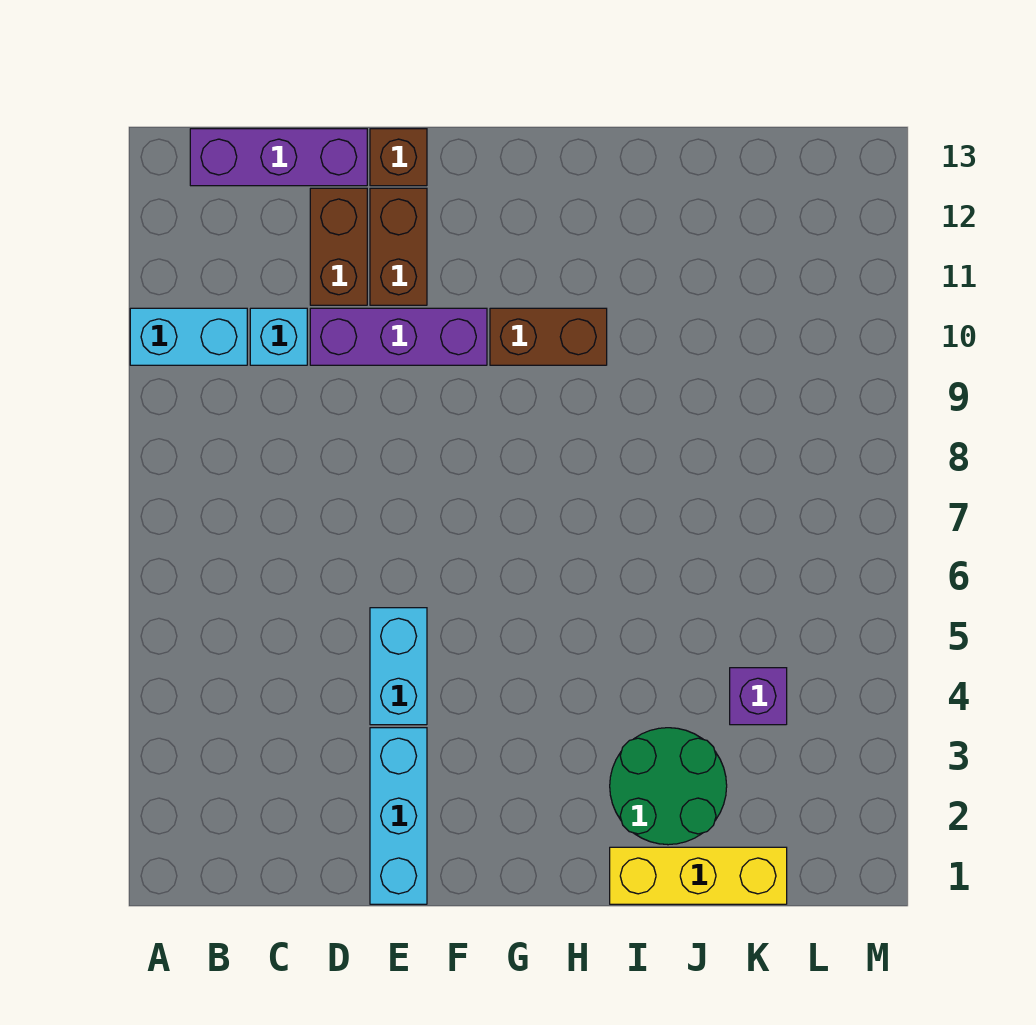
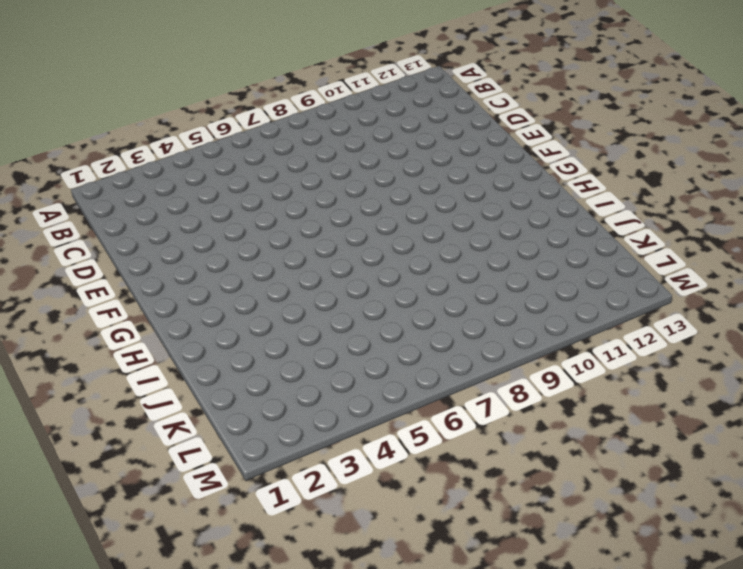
none -> cyan 1x2 brick [130,308,247,365]
none -> purple 1x3 brick [190,129,367,186]
none -> cyan 1x1 brick [250,308,307,365]

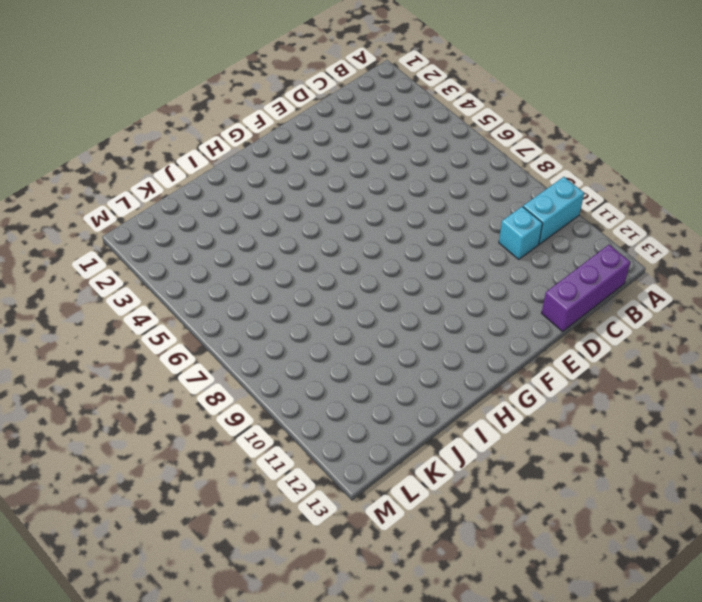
none -> purple 1x3 brick [310,308,487,365]
none -> brown 1x2 brick [310,188,367,305]
none -> cyan 1x3 brick [370,728,427,904]

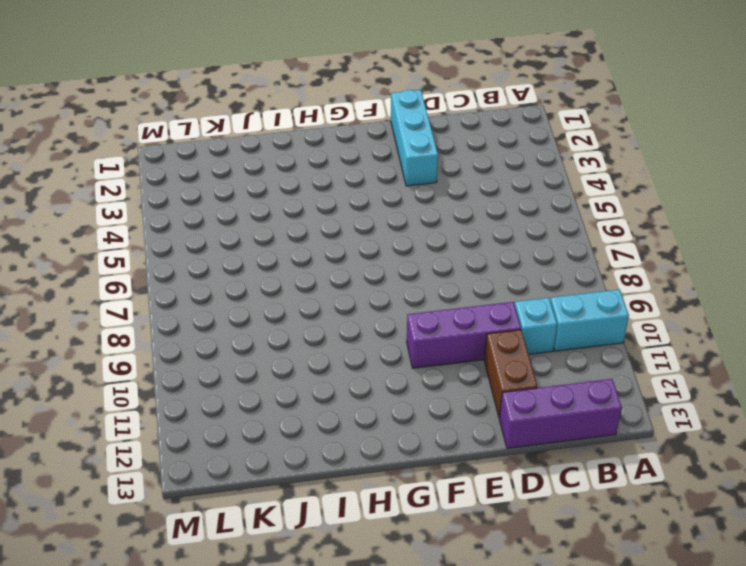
none -> cyan 1x2 brick [370,608,427,725]
none -> brown 1x2 brick [370,188,427,305]
none -> brown 1x1 brick [370,129,427,186]

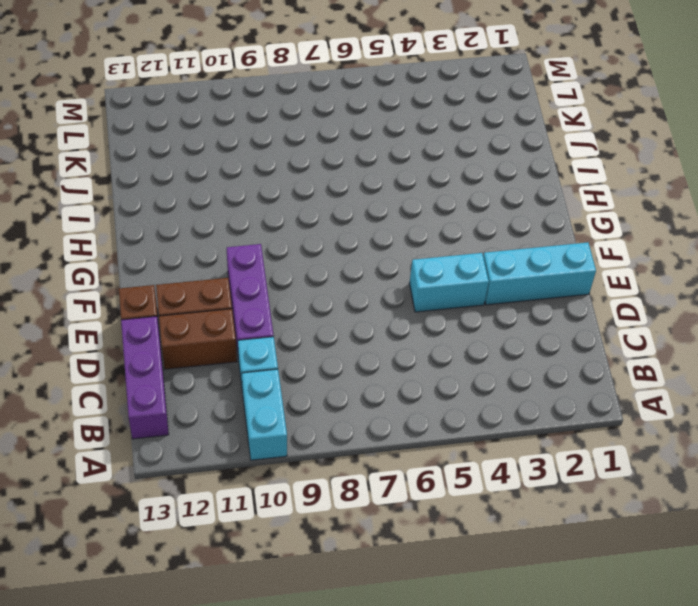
none -> brown 1x2 brick [490,308,607,365]
none -> yellow 1x3 brick [610,847,787,904]
none -> green 2x2 round brick [610,728,727,845]

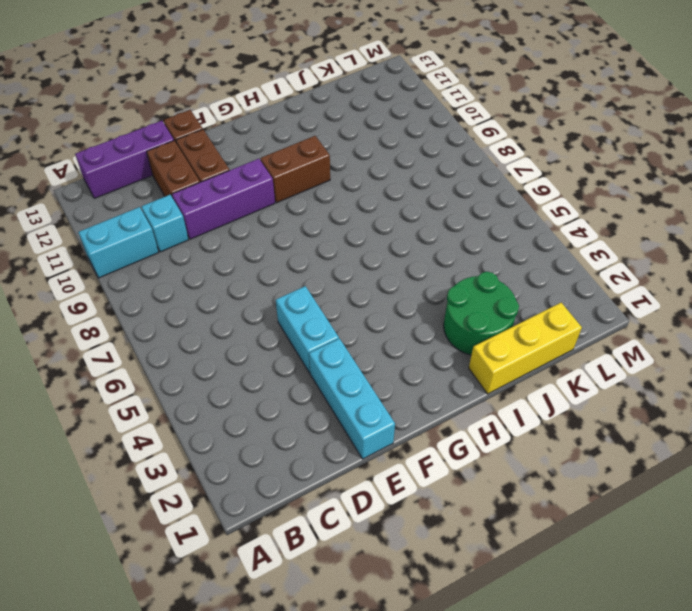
none -> purple 1x1 brick [730,668,787,725]

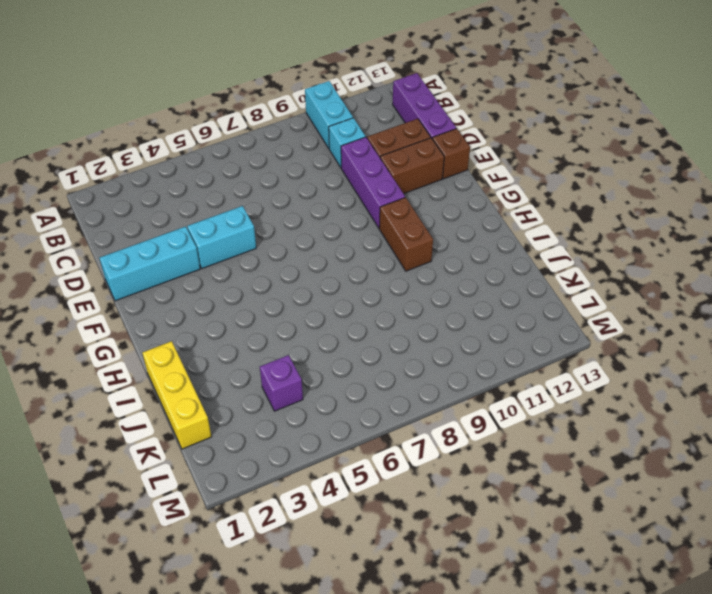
none -> green 2x2 round brick [610,728,727,845]

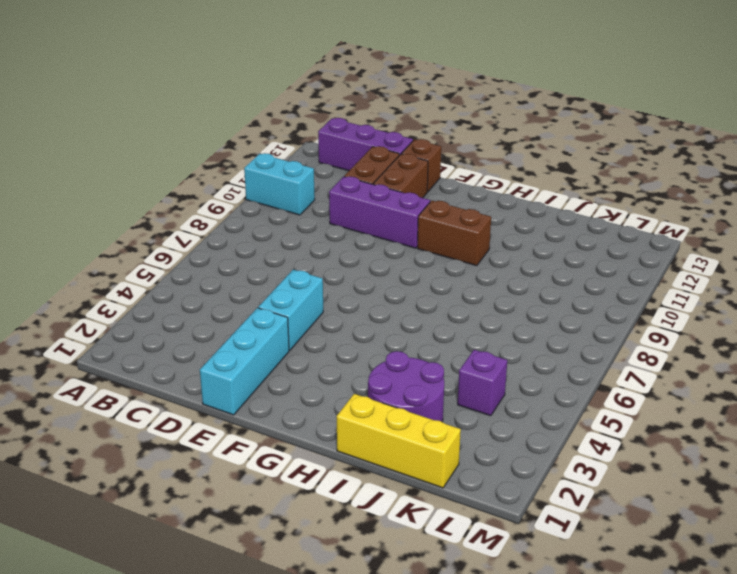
purple 2x2 round brick [368,351,444,422] -> green 2x2 round brick [610,728,727,845]
none -> cyan 1x1 brick [250,308,307,365]

